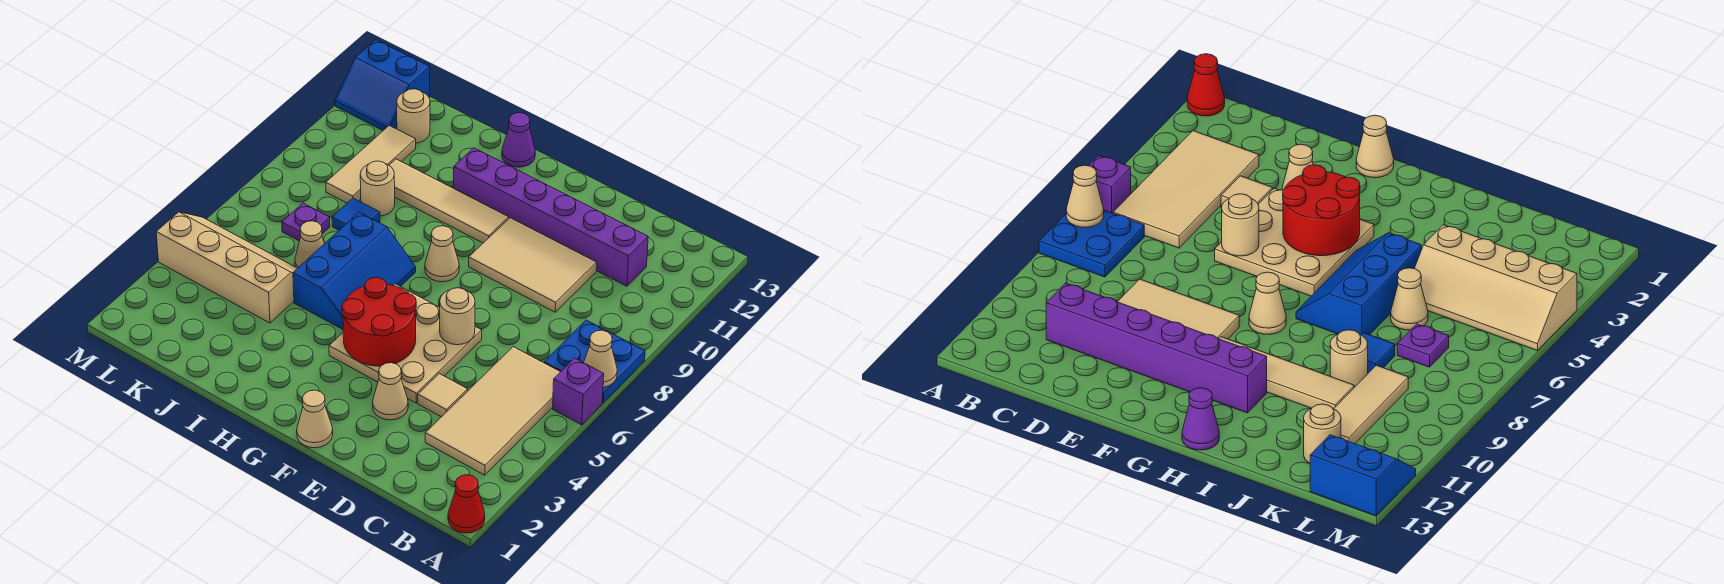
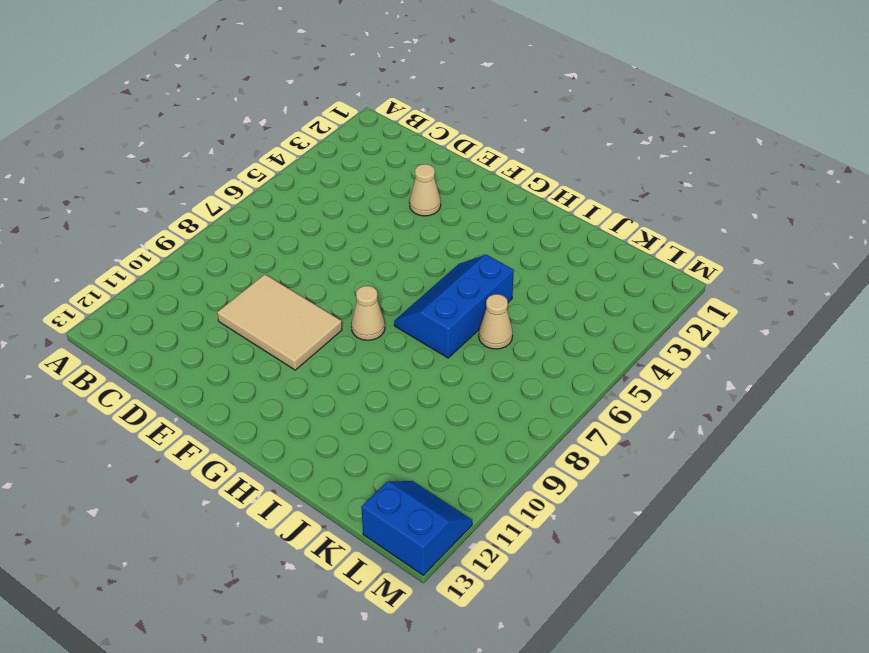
none -> red 1x1 cone [448,475,485,533]
none -> purple 1x1 brick [553,358,604,425]
none -> blue 2x2 plate [544,320,645,403]

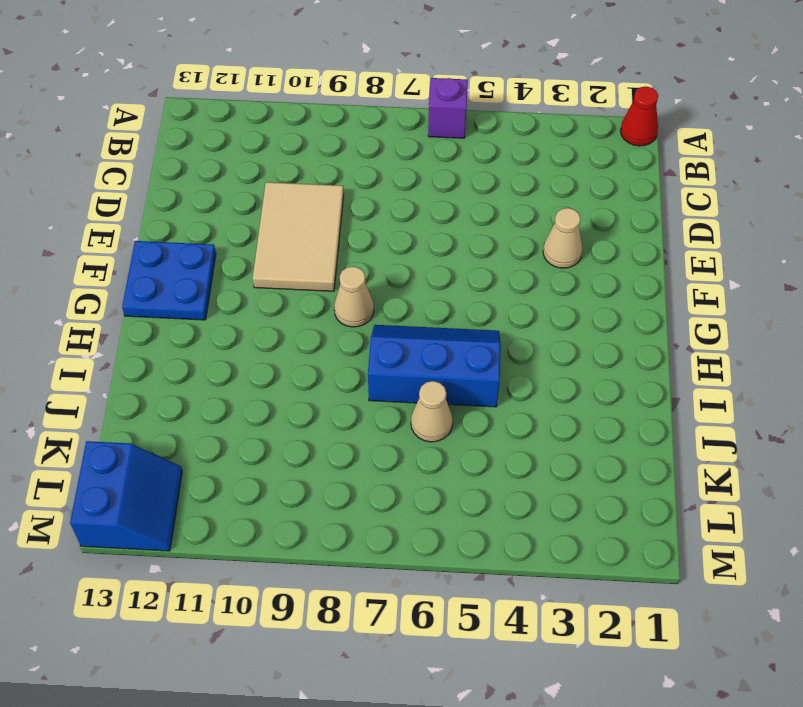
blue 2x2 plate [122,241,216,320] -> blue 2x2 plate moved to [544,320,645,403]
none -> tan 2x4 tile [425,347,560,475]
none -> purple 1x6 brick [454,148,648,286]
none -> tan 1x1 tile [418,374,468,417]

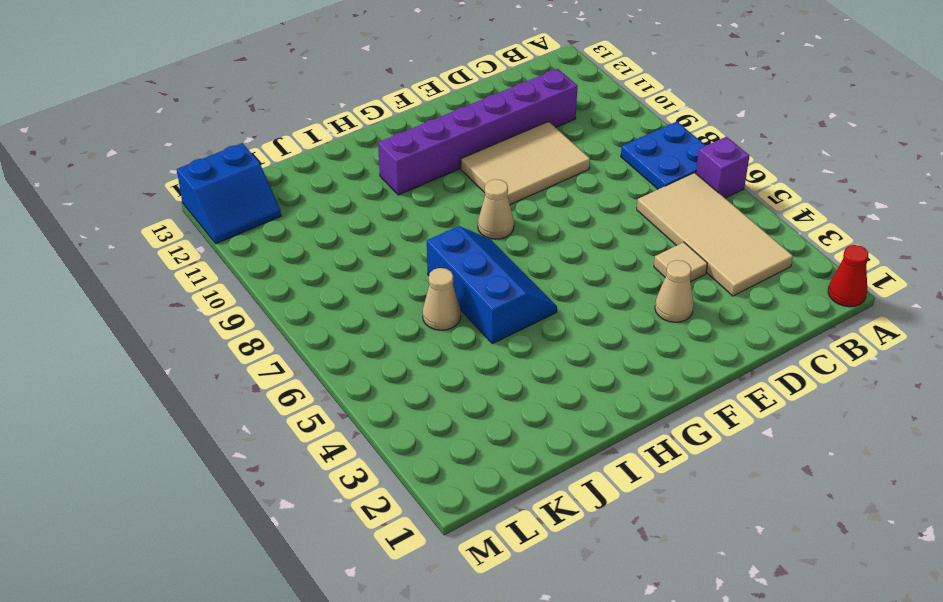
none -> tan 3x3 plate [329,284,482,403]
none -> tan 1x1 cone [297,390,333,448]
none -> tan 1x4 tile [389,159,509,243]

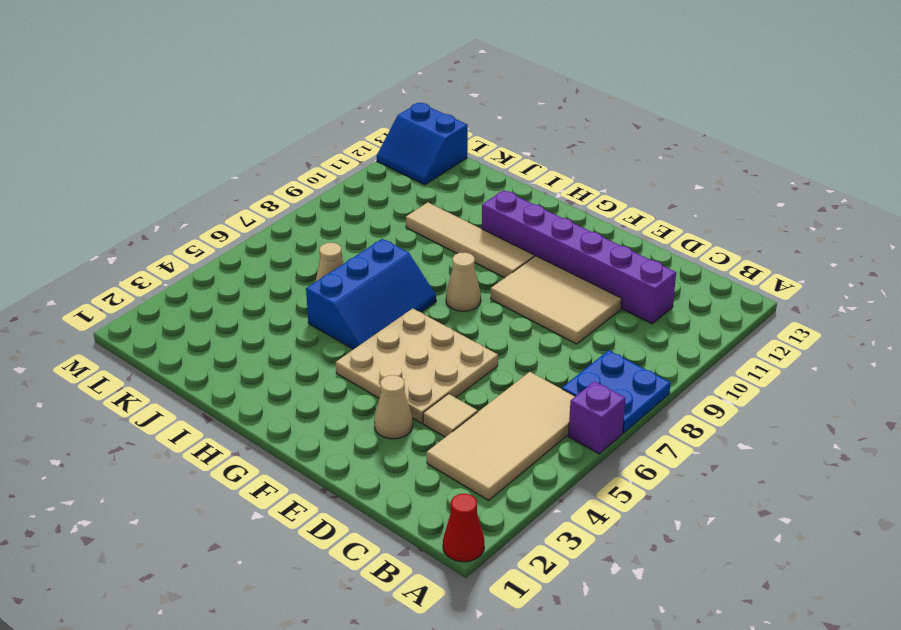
none -> tan 1x1 cone [297,390,333,448]
none -> purple 1x1 cone [502,113,535,167]
none -> tan 2x4 slope [156,212,297,323]

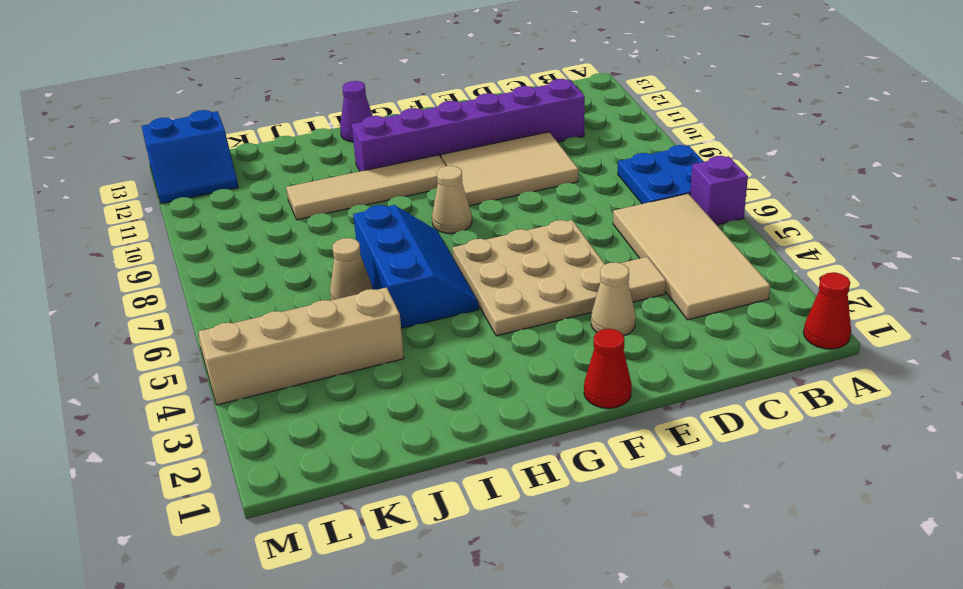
red 1x1 cone [584,329,632,408] -> tan 1x1 cone [297,390,333,448]
none -> blue 1x1 tile [332,198,380,230]
none -> tan 1x1 round brick [360,161,395,216]
none -> purple 1x1 plate [282,203,330,241]

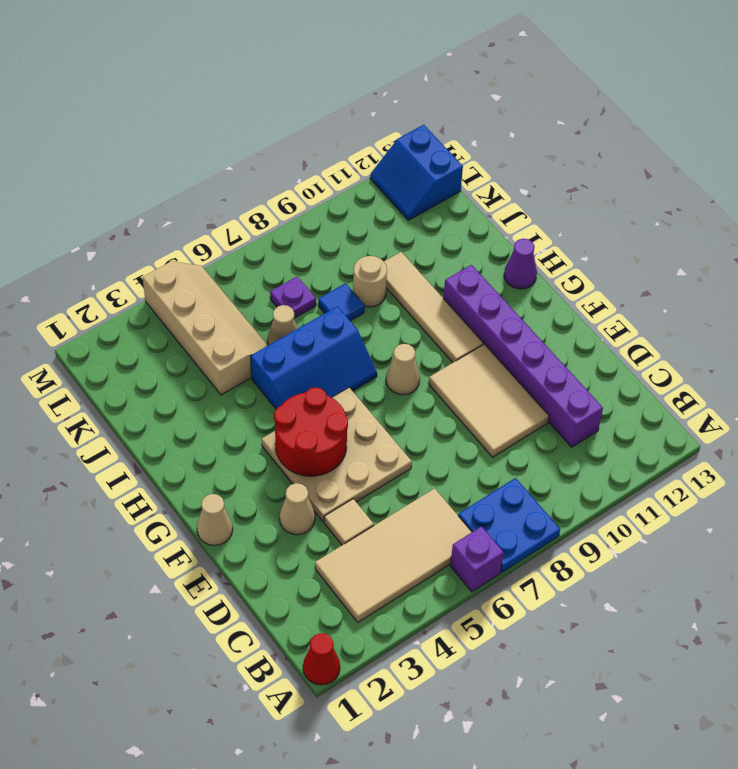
none -> tan 1x3 tile [326,126,416,203]
none -> tan 1x1 round brick [397,89,430,143]
none -> tan 1x1 cone [584,330,617,387]

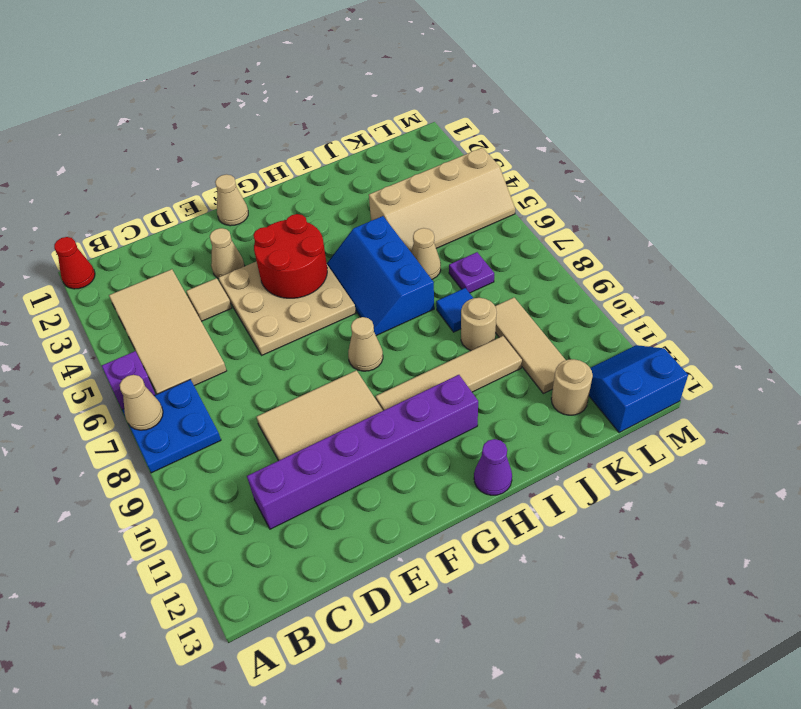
none -> tan 1x1 round brick [440,288,475,345]

